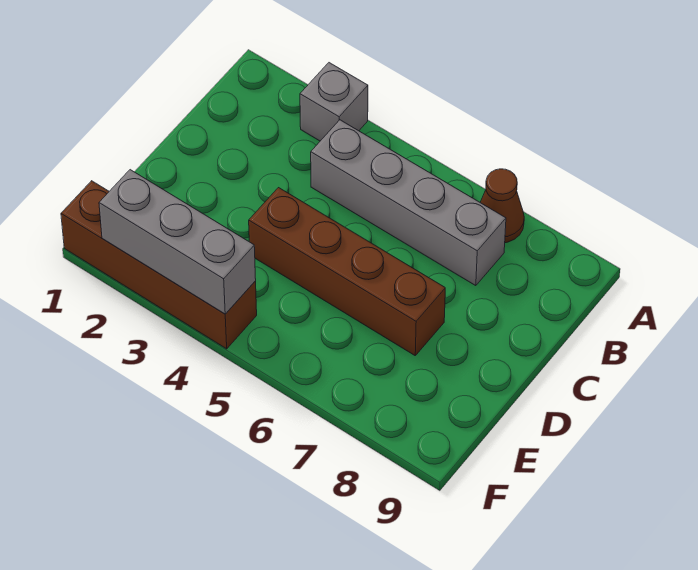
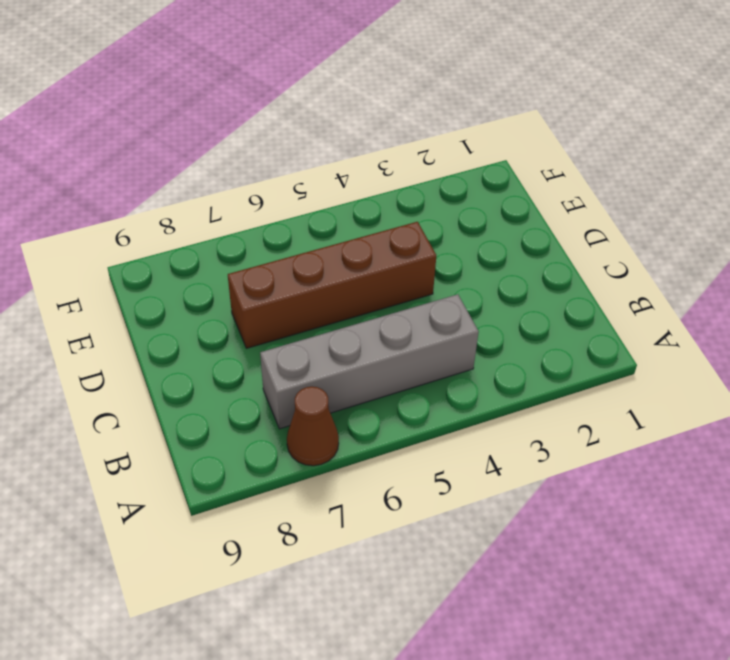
none -> grey 1x1 brick [300,63,368,141]
none -> brown 1x4 brick [61,181,257,349]

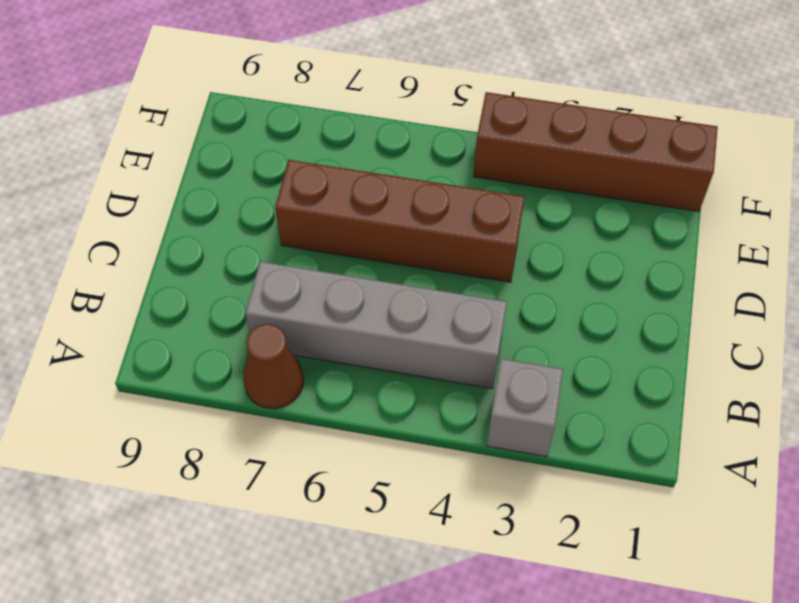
none -> grey 1x3 brick [99,170,256,314]

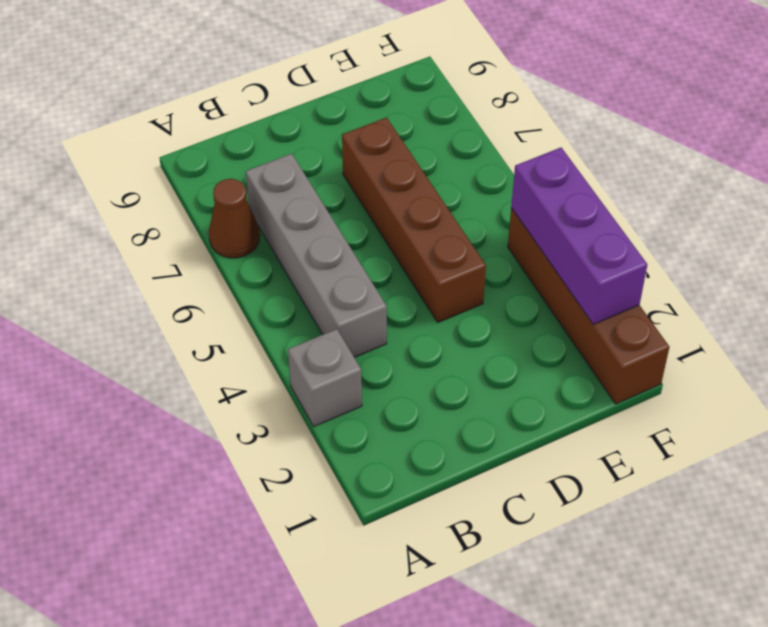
purple 1x3 brick [511,148,647,324] -> grey 1x3 brick [99,170,256,314]

